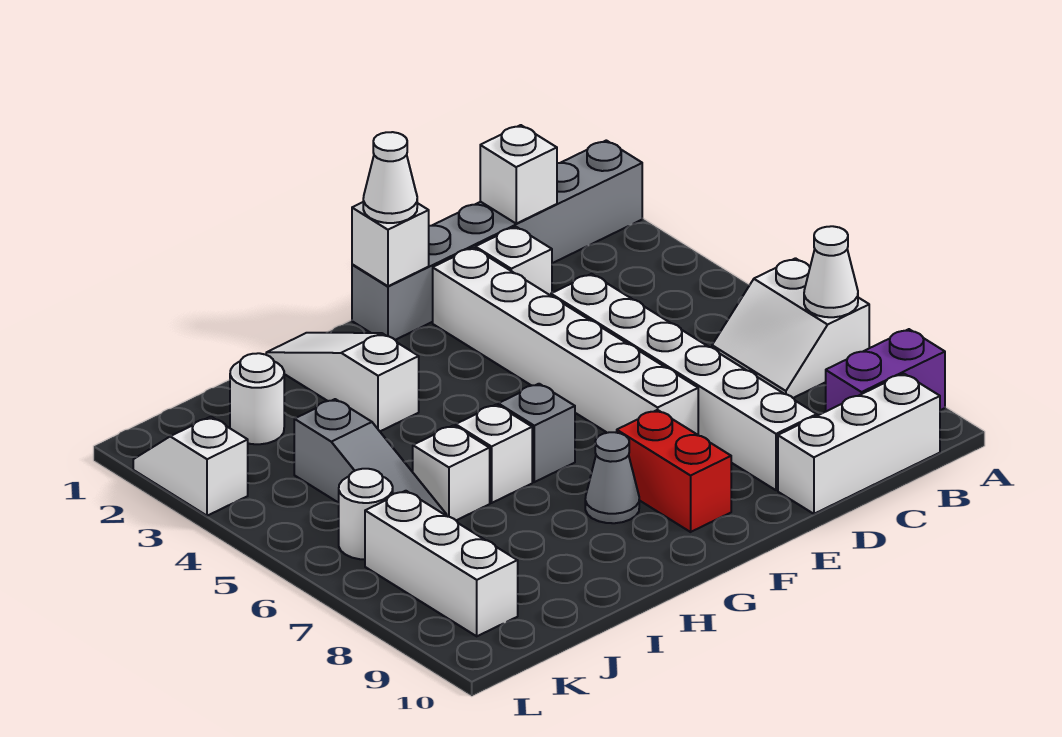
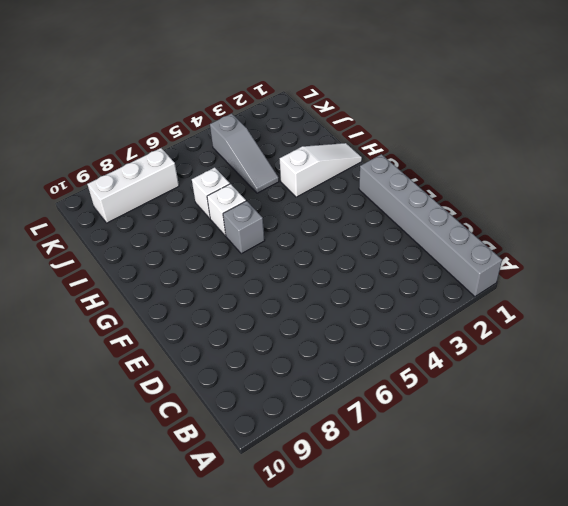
grey 1x3 slope [210,114,279,193] -> grey 1x3 slope turned to [294,399,447,516]
none -> white 2x2 slope [712,258,869,398]
none -> purple 1x2 brick [826,329,945,411]
none -> white 1x3 brick [778,374,940,514]

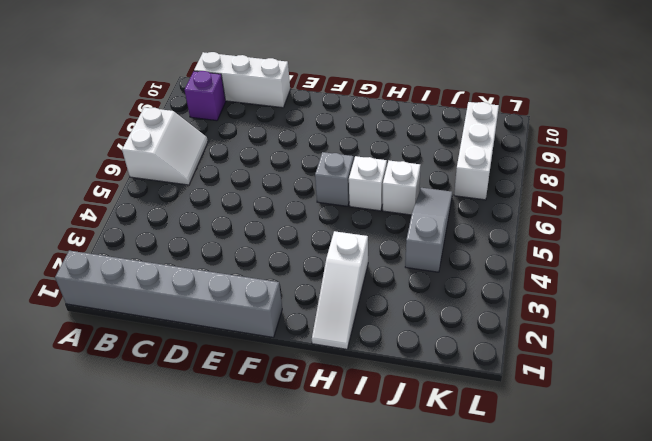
purple 1x1 brick [185,71,226,121] -> purple 1x2 brick [826,329,945,411]
none -> white 1x1 brick [475,227,552,296]
none -> white 1x6 brick [551,274,817,490]
none -> white 1x6 brick [433,248,698,435]

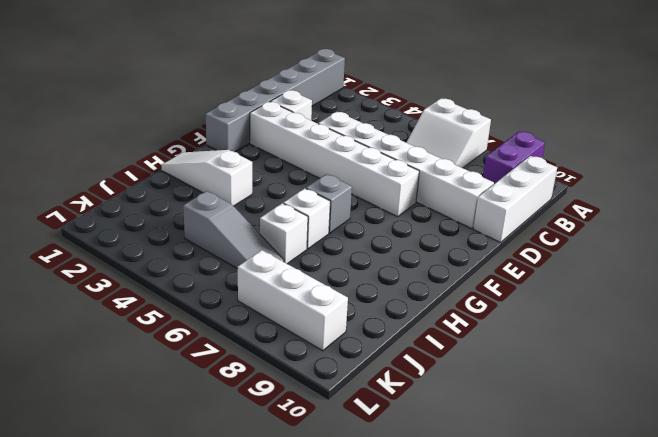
none -> red 1x2 brick [617,410,731,532]
none -> grey 1x1 cone [585,432,639,523]
none -> white 1x1 round brick [230,353,284,444]

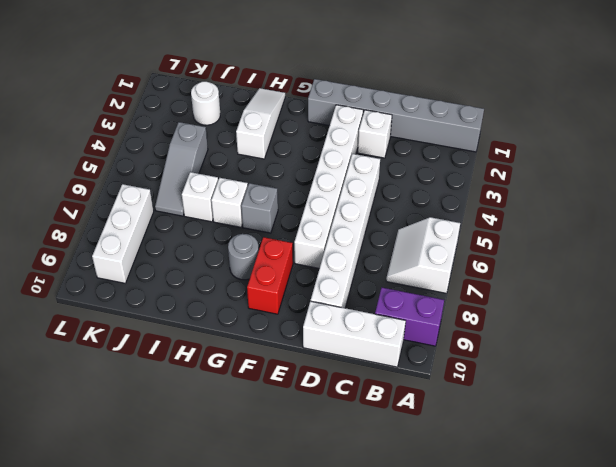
grey 1x1 round brick [228,234,259,280] -> grey 1x1 cone [585,432,639,523]
none -> white 1x1 round brick [339,469,393,559]
none -> white 1x2 slope [133,417,248,516]
none -> white 1x1 cone [804,226,858,317]

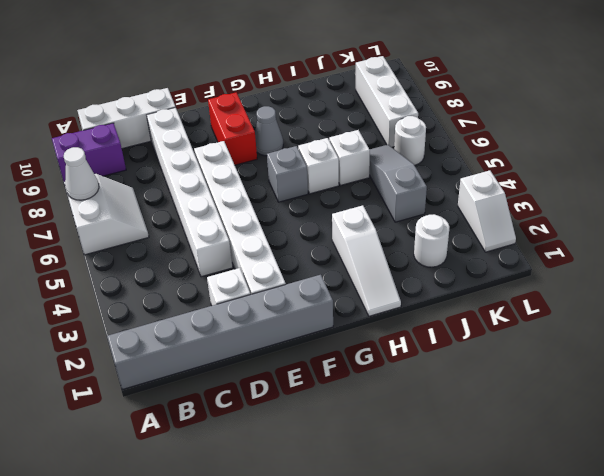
none -> white 1x1 brick [480,125,557,224]
none -> white 1x1 brick [352,202,429,286]
none -> white 1x1 cone [363,132,417,223]

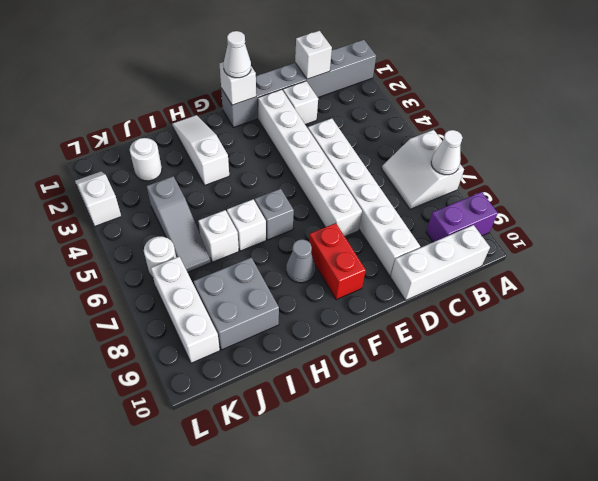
grey 2x2 brick [194,257,279,350] -> none

